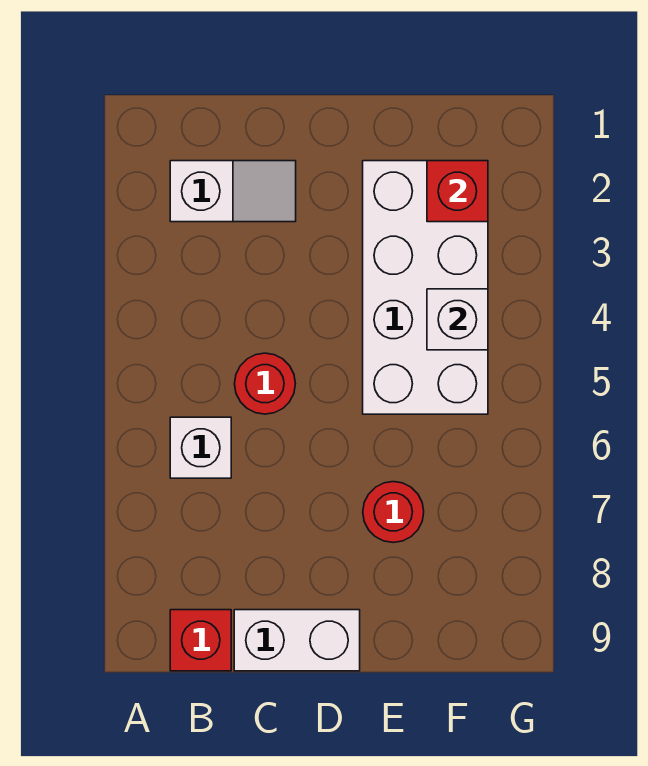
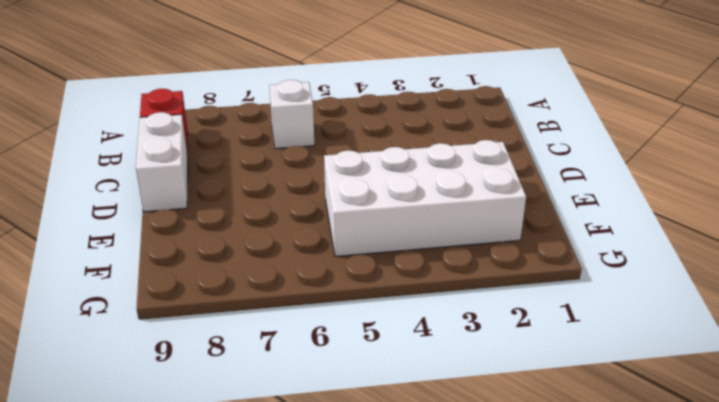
none -> white 1x2 slope [170,161,296,222]
none -> red 1x1 round brick [235,353,295,414]

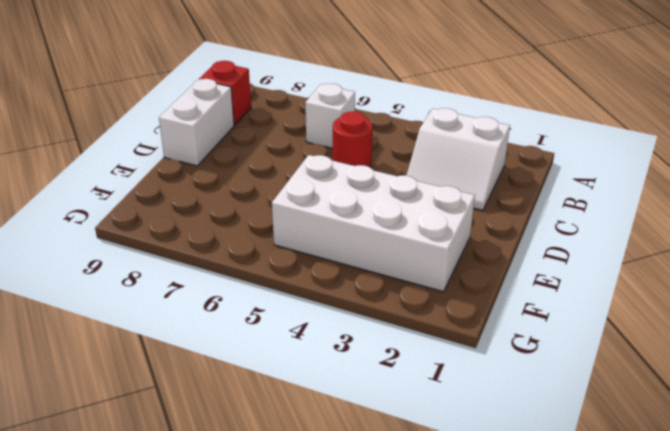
white 2x2 slope [406,108,510,210] -> white 1x2 slope [170,161,296,222]
none -> red 1x1 round brick [363,482,424,543]
none -> red 1x1 brick [427,161,488,222]

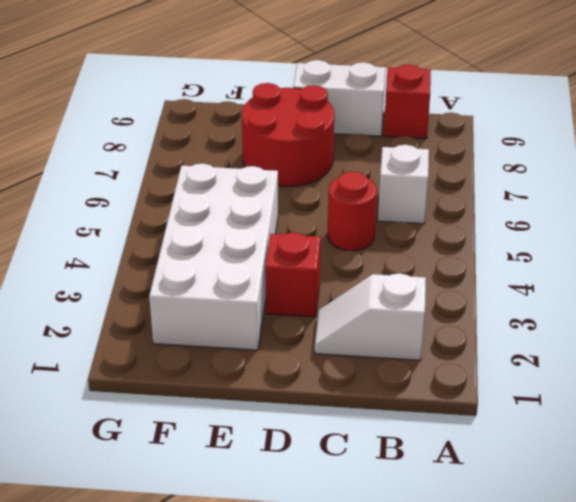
red 1x1 brick [265,232,321,317] -> red 1x1 brick moved to [427,161,488,222]
red 2x2 round brick [242,83,334,186] -> red 1x1 round brick [363,482,424,543]
none -> white 1x1 brick [427,289,488,350]

